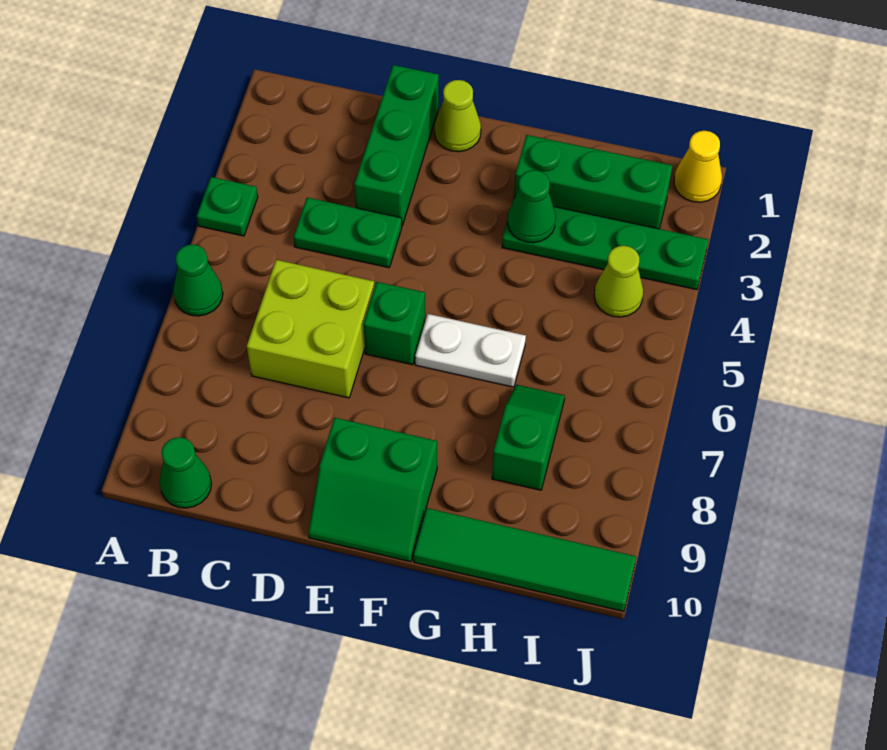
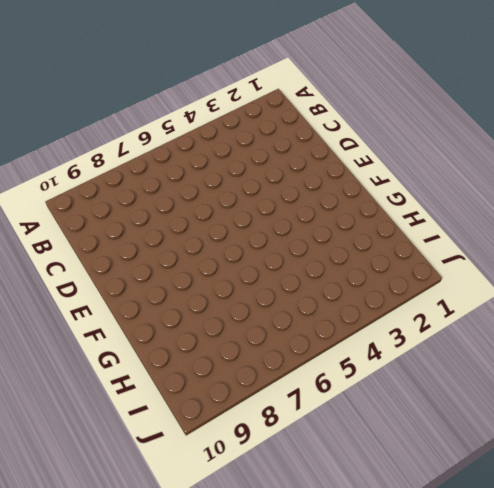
none -> green 1x1 plate [197,177,258,236]
none -> green 1x1 cone [173,244,223,316]
none -> green 1x1 cone [159,437,212,508]

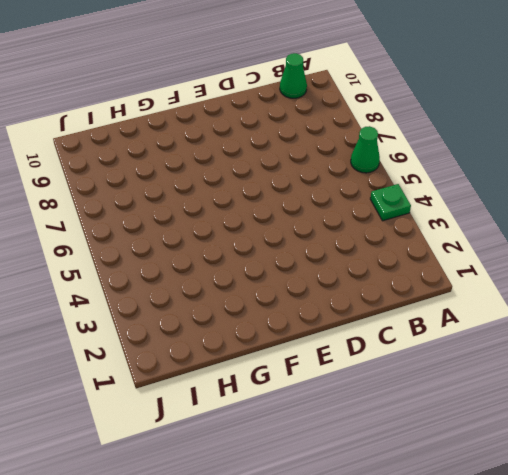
none -> green 1x2 plate [294,198,402,268]
none -> lime 2x2 brick [247,260,375,398]
none -> green 1x3 brick [354,65,439,225]

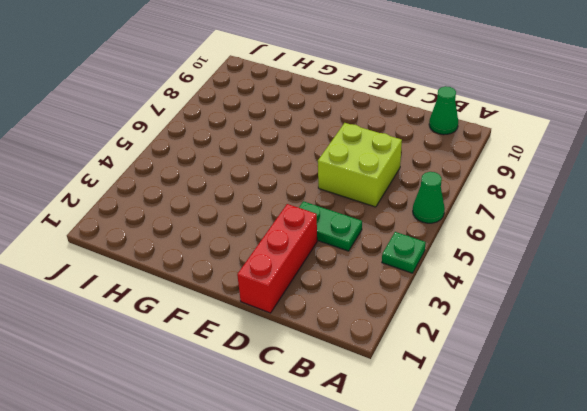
red 1x3 brick [237,204,317,313] -> green 1x3 brick [354,65,439,225]
none -> lime 1x1 cone [435,80,481,152]
none -> green 1x1 brick [364,282,425,365]
none -> green 2x2 slope [308,418,437,562]

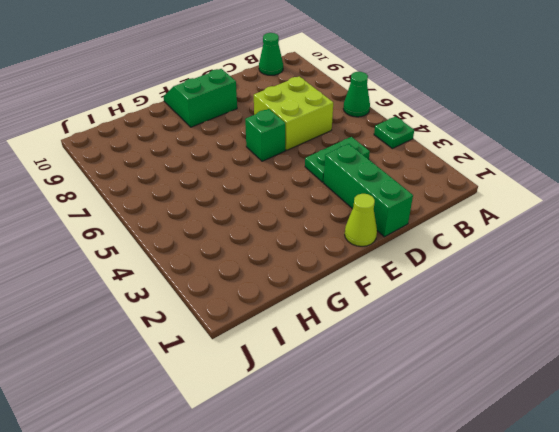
none -> white 1x2 plate [415,314,526,387]
none -> green 1x3 brick [514,135,672,229]
none -> green 1x4 plate [502,198,708,290]

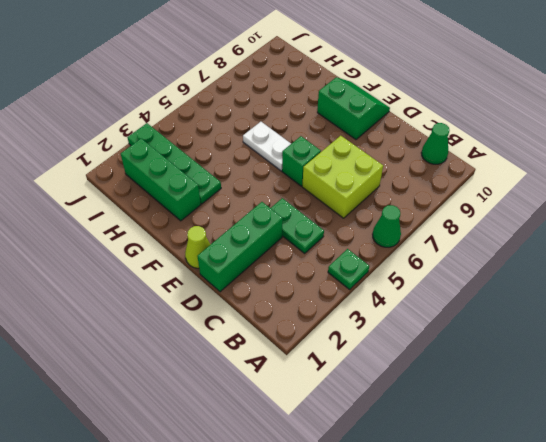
none -> green 1x4 tile [413,508,636,612]
none -> green 1x2 slope [492,385,565,490]
none -> lime 1x1 cone [594,246,643,317]

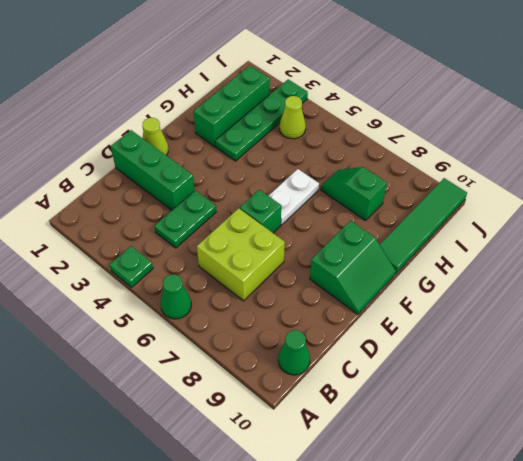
none -> yellow 1x1 cone [674,131,722,202]
none -> green 1x1 cone [508,170,556,243]

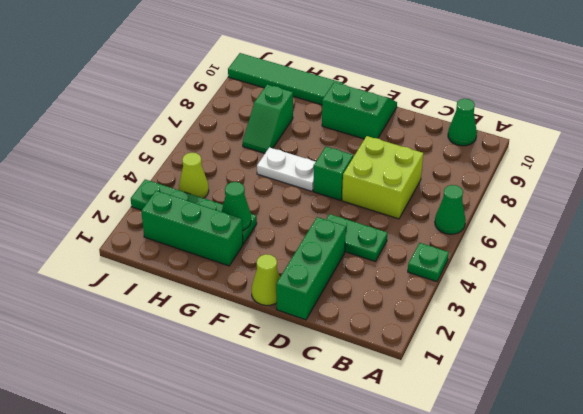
none -> yellow 1x1 cone [674,131,722,202]

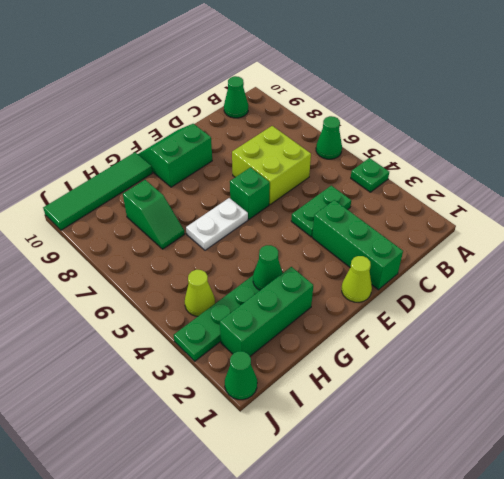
green 1x1 cone [225,351,257,400] -> yellow 1x1 cone [674,131,722,202]

